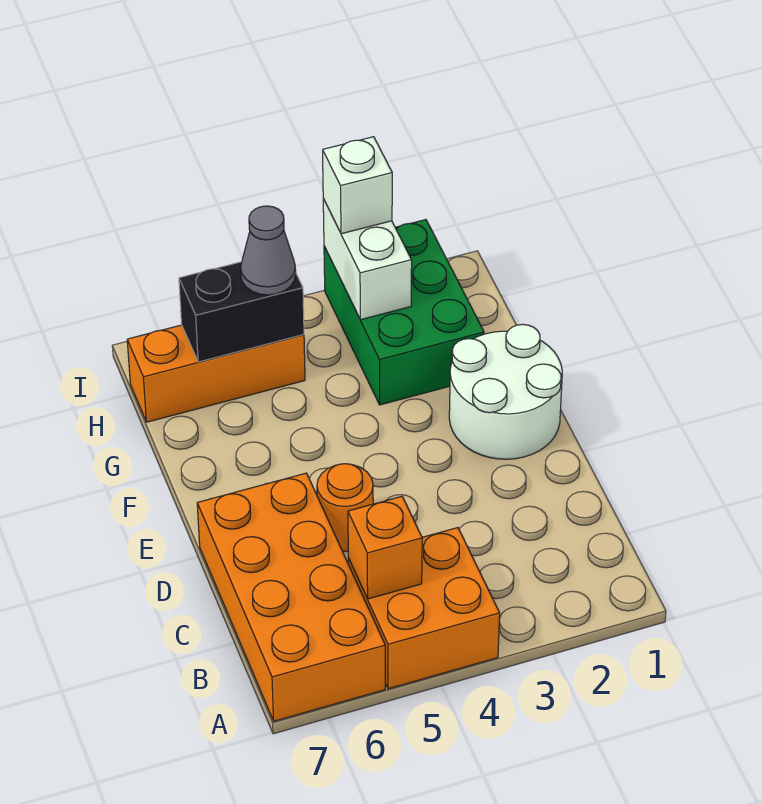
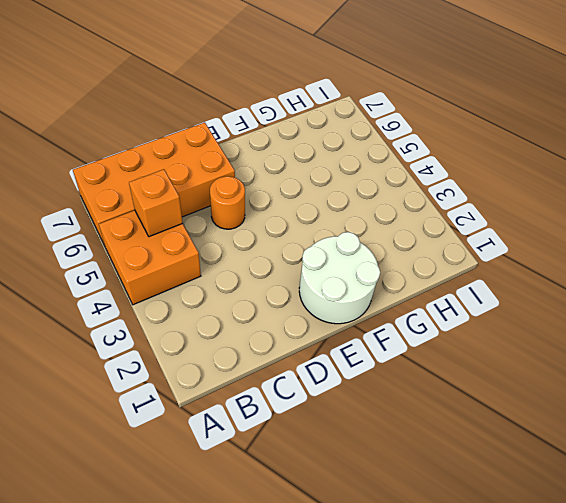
none -> green 2x3 brick [324,220,484,405]
none -> orange 1x3 brick [127,325,305,422]

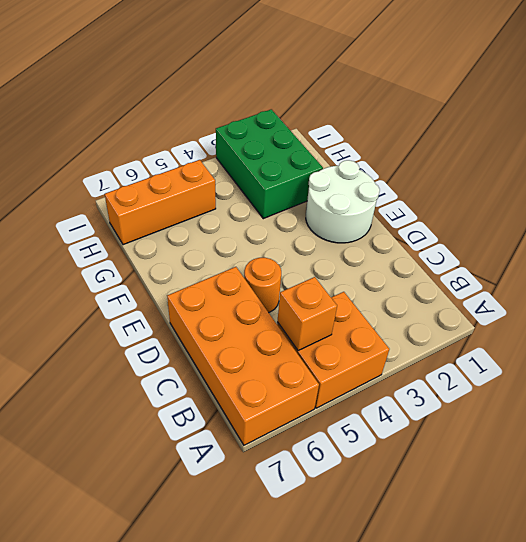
none -> white 1x2 brick [323,198,412,320]
none -> black 1x2 brick [179,262,304,362]

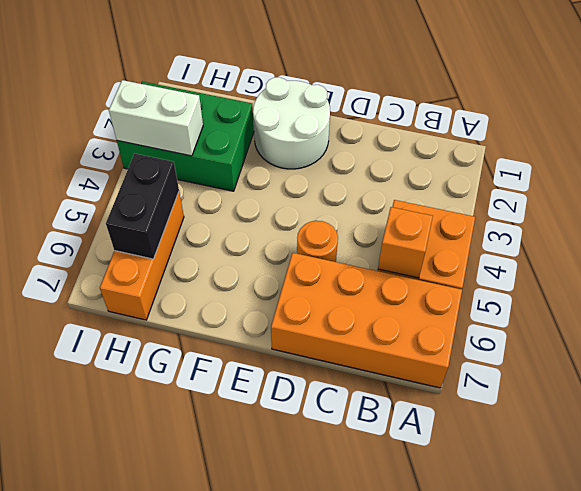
none -> grey 1x1 cone [241,206,296,295]
none -> white 1x1 brick [323,137,392,234]

